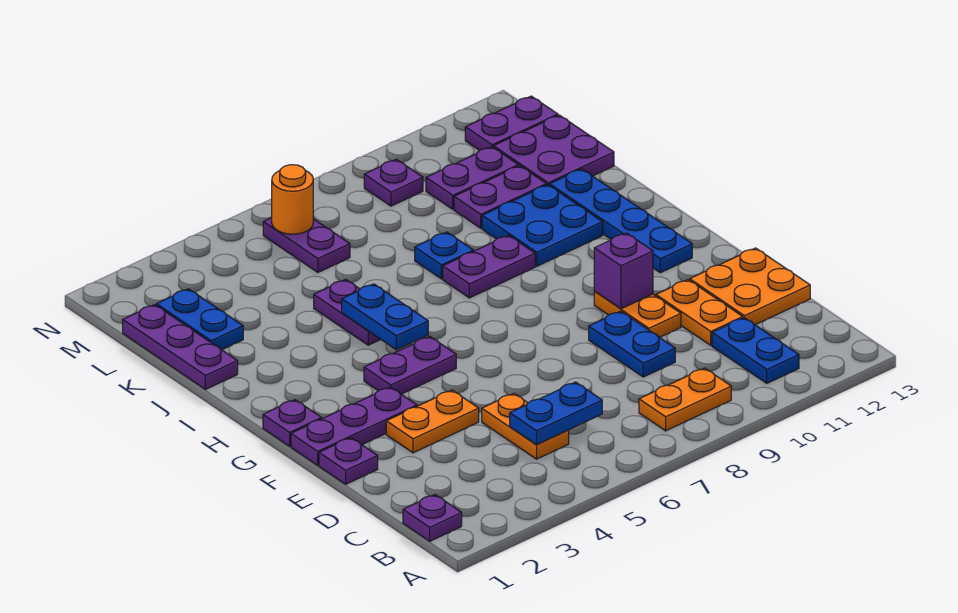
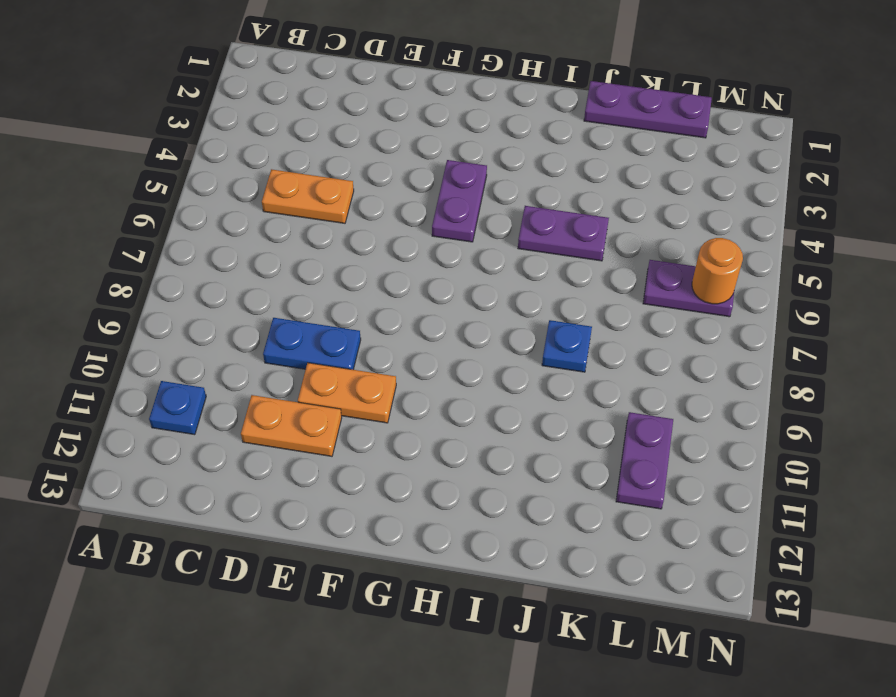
blue 1x1 plate [149,381,206,435] -> blue 1x2 plate [712,318,799,383]
none -> purple 1x1 plate [403,495,462,541]
none -> orange 1x2 plate [639,368,731,431]
none -> orange 2x2 plate [690,248,810,325]
none -> purple 1x1 plate [319,438,378,484]

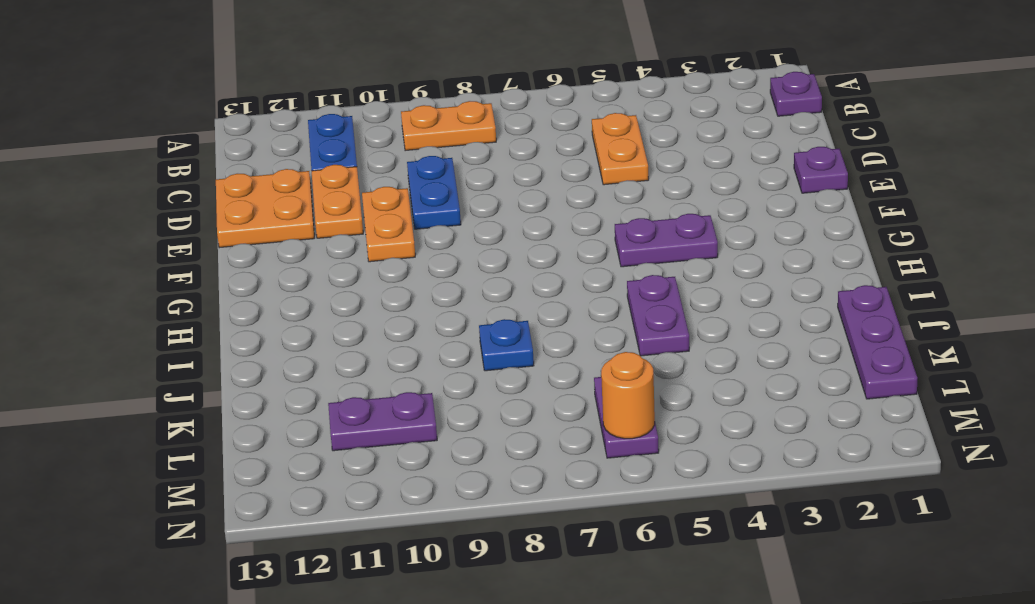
none -> orange 1x2 plate [386,390,479,453]
none -> purple 1x3 plate [291,387,417,465]
none -> purple 1x1 plate [263,400,322,446]
none -> blue 1x4 plate [550,169,692,273]

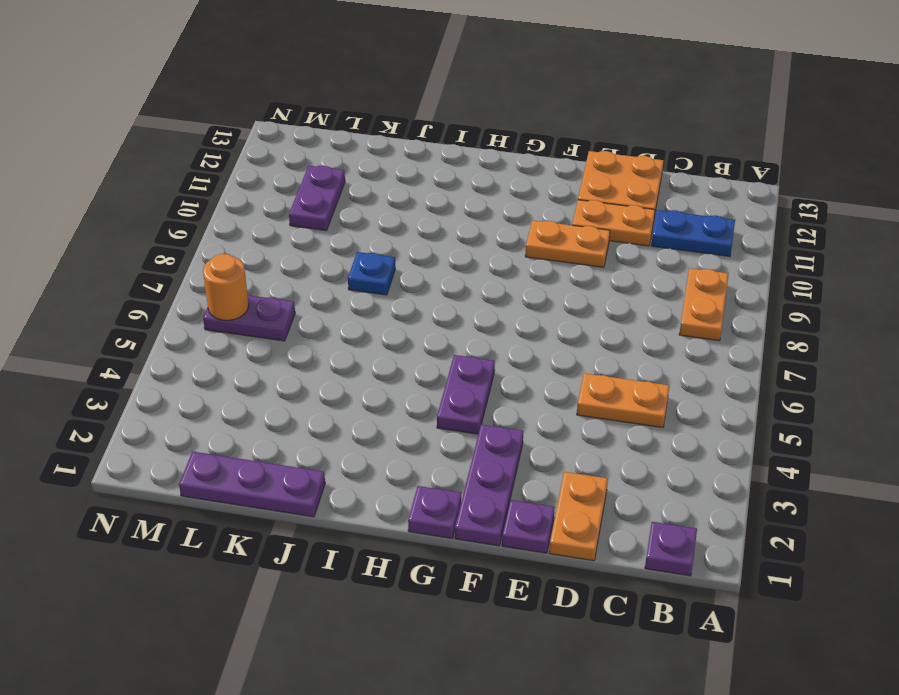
orange 1x2 plate [549,472,608,561] -> orange 1x2 plate moved to [386,390,479,453]
none -> blue 1x2 plate [589,311,675,377]
none -> blue 1x4 plate [550,169,692,273]
none -> purple 1x2 plate [314,279,381,345]
none -> purple 1x2 plate [443,235,535,298]

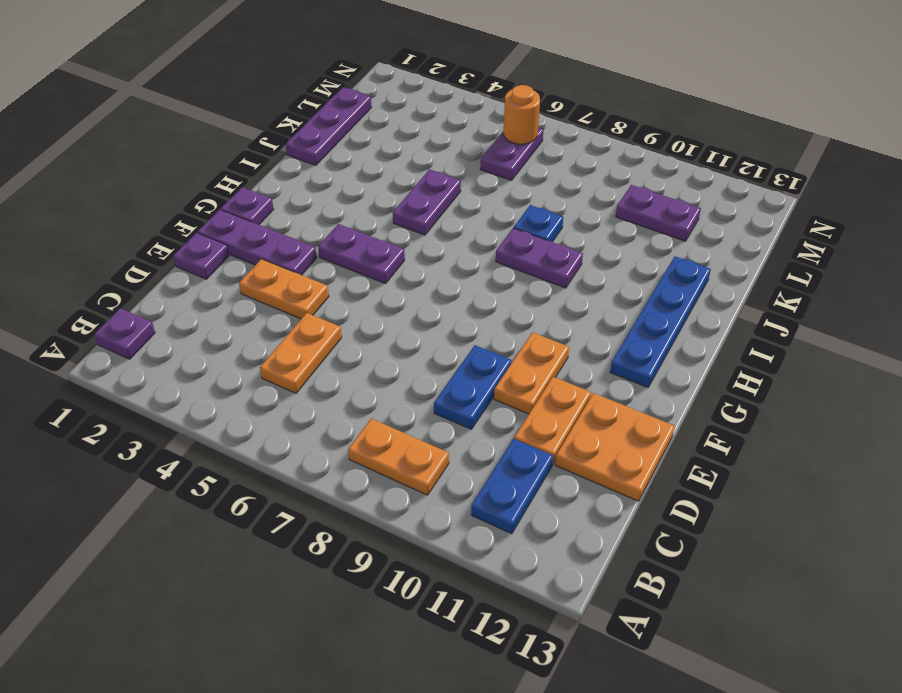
none -> blue 2x2 plate [482,185,603,266]
none -> blue 1x2 plate [156,289,243,350]
none -> purple 1x2 plate [454,166,547,228]
none -> purple 2x2 plate [493,115,614,186]

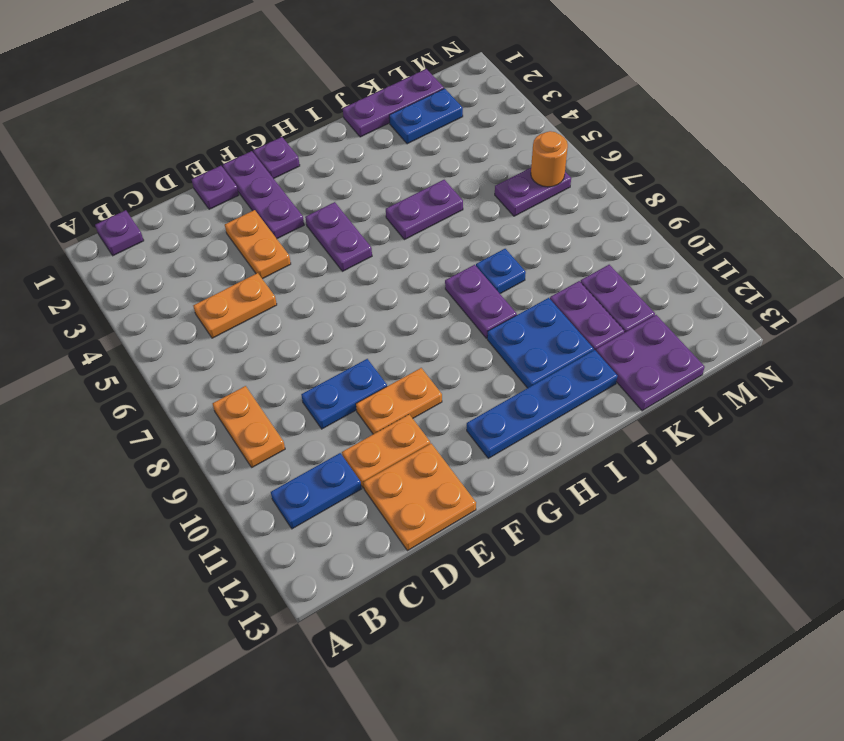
none -> purple 1x1 plate [364,159,423,206]
none -> purple 1x2 plate [465,96,558,150]
none -> blue 1x2 plate [510,382,602,445]
none -> purple 1x1 brick [594,233,653,309]

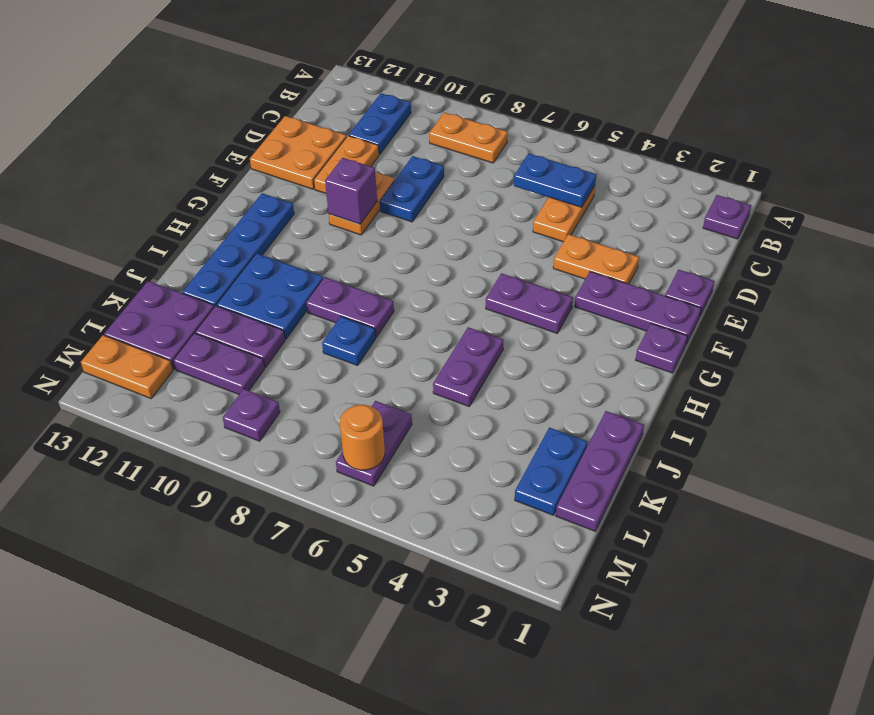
orange 1x2 plate [81,335,173,398] -> purple 1x2 plate [465,96,558,150]
none -> blue 1x2 plate [342,284,428,350]

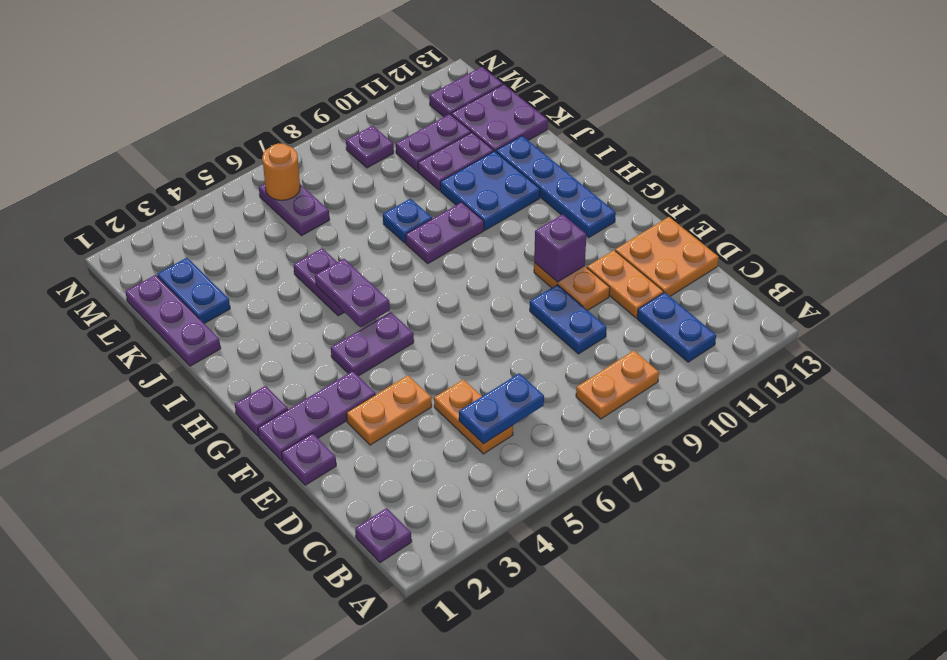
purple 1x2 plate [315,259,390,327] -> blue 1x2 plate [342,284,428,350]

